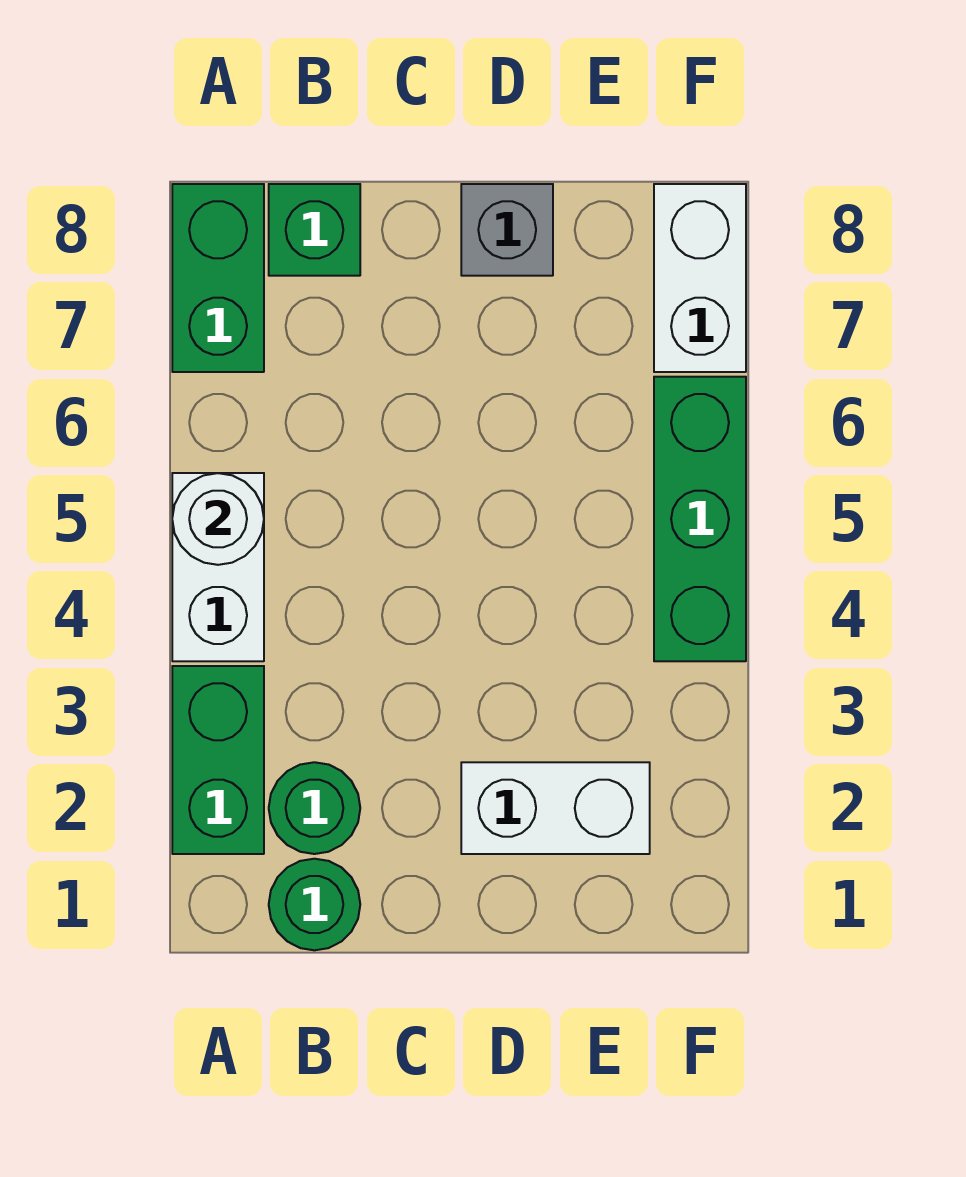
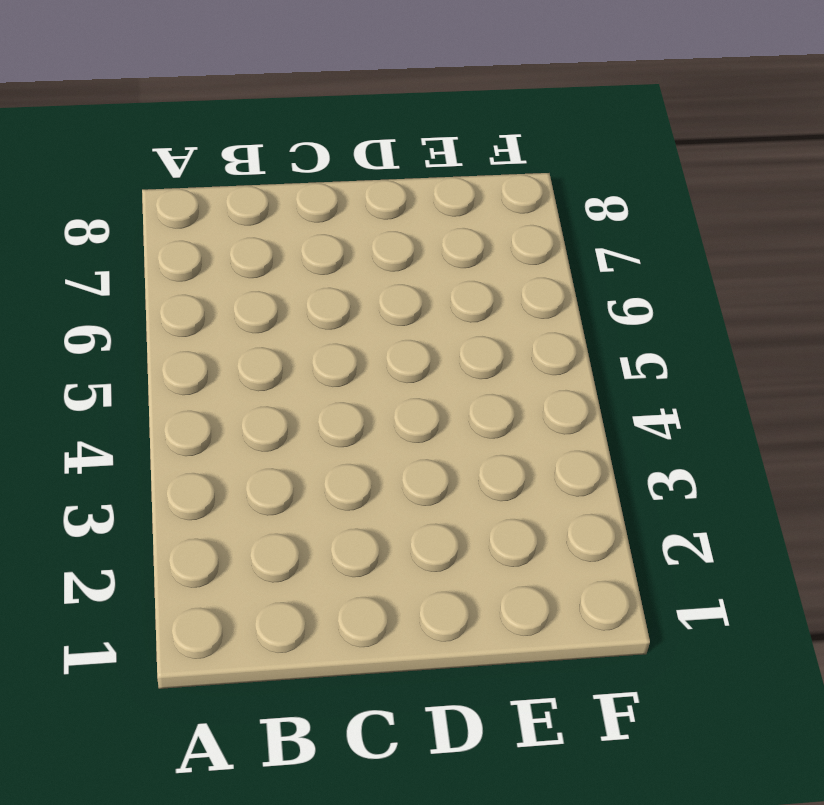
none -> green 1x2 brick [172,666,264,854]
none -> white 1x2 brick [172,473,264,661]

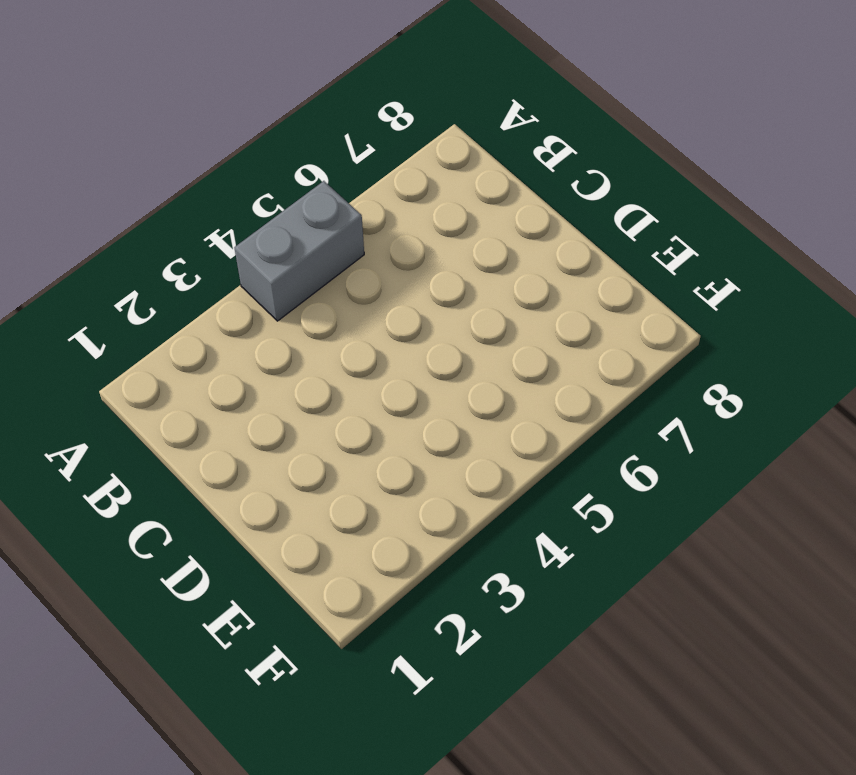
grey 1x2 brick [234,181,364,321] -> white 1x2 brick [172,473,264,661]
none -> green 1x2 brick [172,666,264,854]
none -> green 1x2 brick [172,184,264,372]

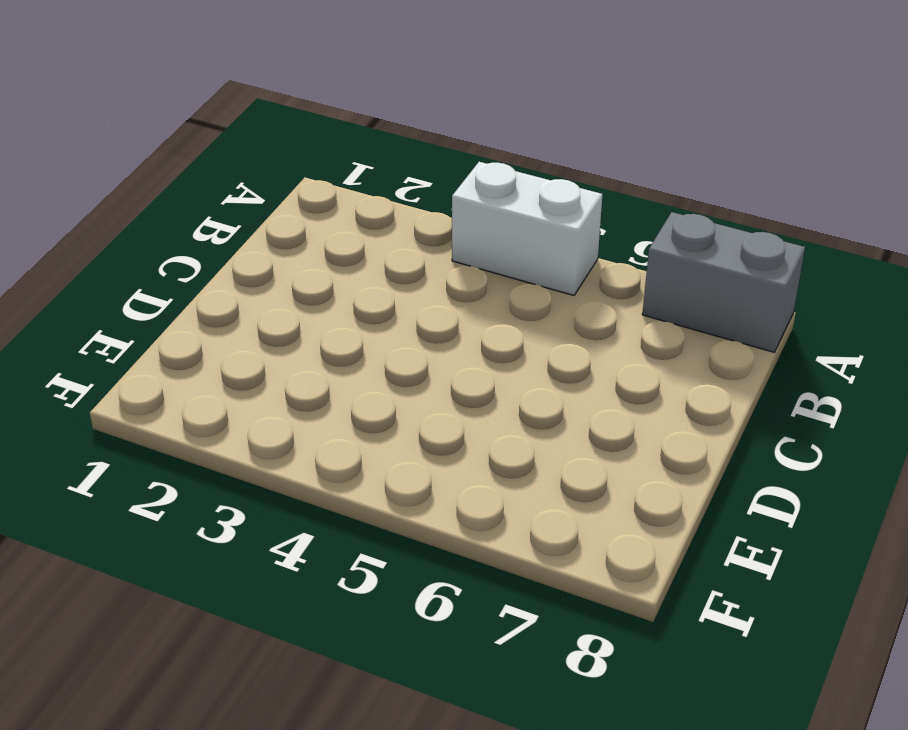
grey 1x2 brick [642,212,805,352] -> green 1x2 brick [172,184,264,372]
none -> green 1x2 brick [172,666,264,854]
none -> green 1x1 round brick [269,859,360,950]

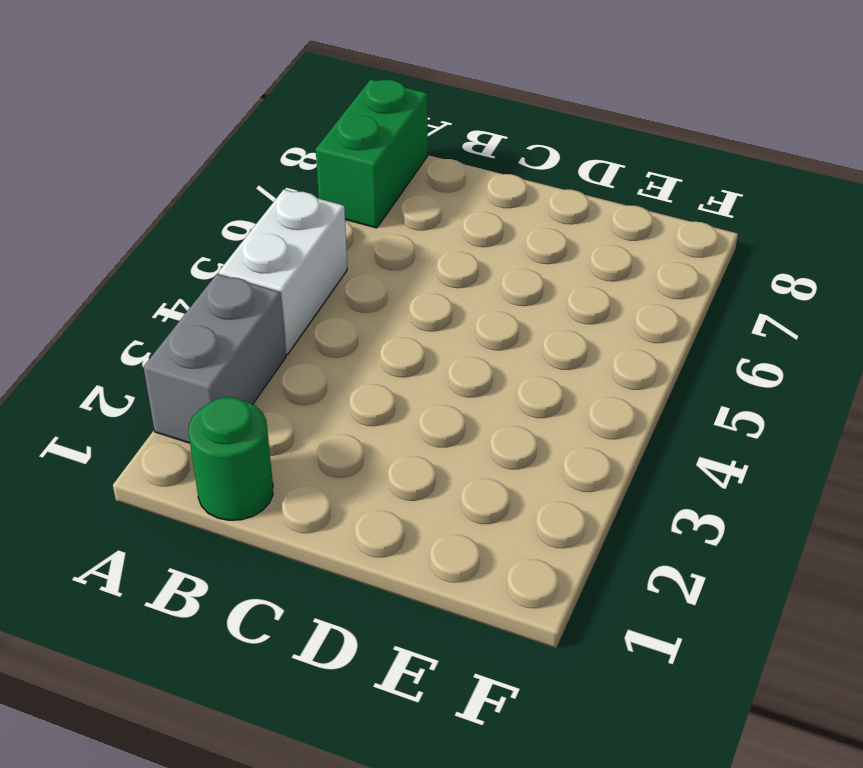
grey 1x2 brick [144,274,286,443] -> green 1x2 brick [172,666,264,854]
none -> green 1x1 round brick [269,762,360,854]
none -> green 1x1 brick [269,184,360,276]

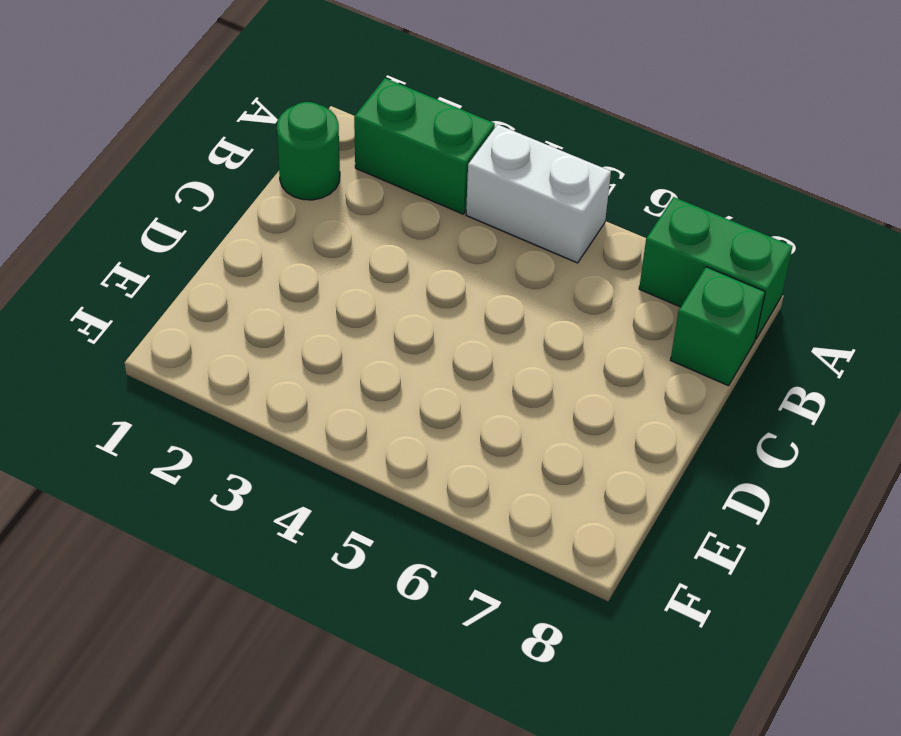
none -> green 1x1 round brick [269,762,360,854]
none -> white 1x2 brick [461,762,650,854]

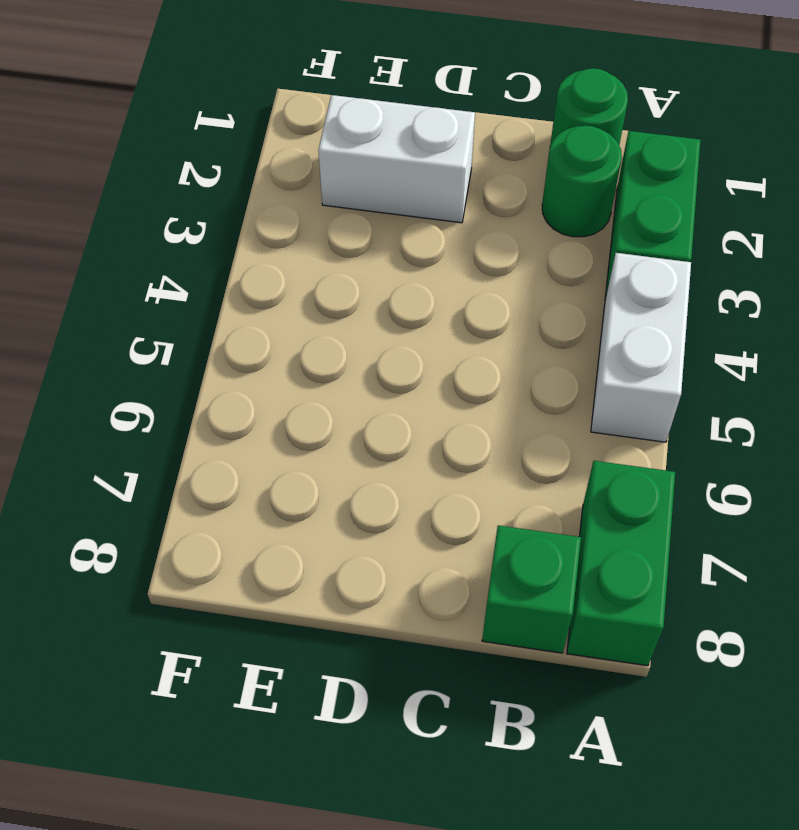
none -> grey 1x1 brick [461,184,553,276]
none -> green 1x3 brick [654,377,746,661]

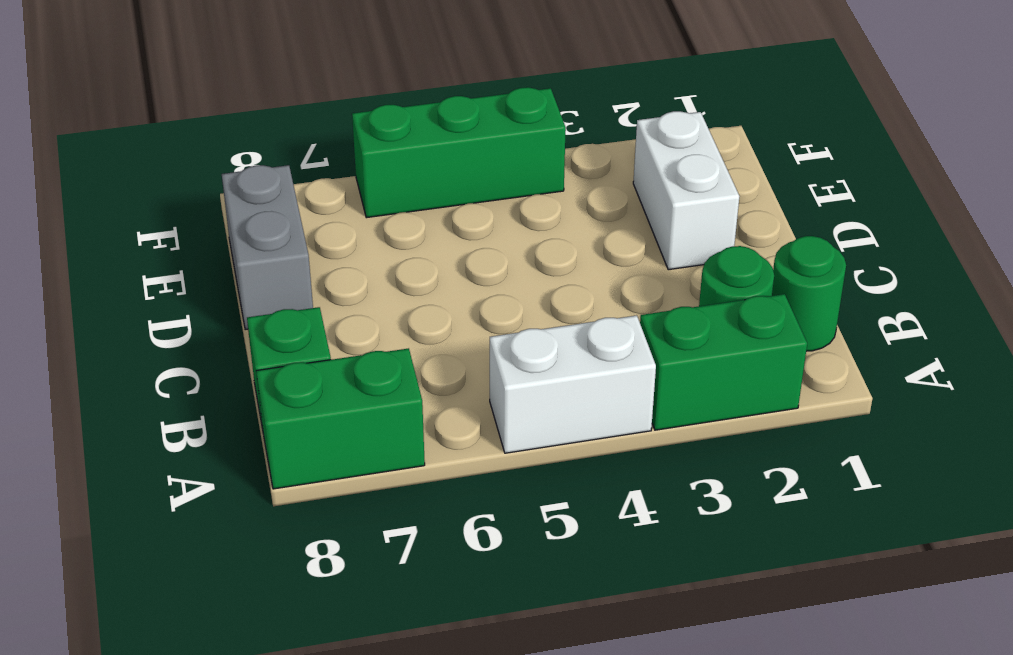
grey 1x2 brick [222,165,313,330] -> grey 1x1 brick [461,184,553,276]
none -> white 1x2 brick [654,184,746,372]
none -> white 1x1 round brick [172,473,264,565]

